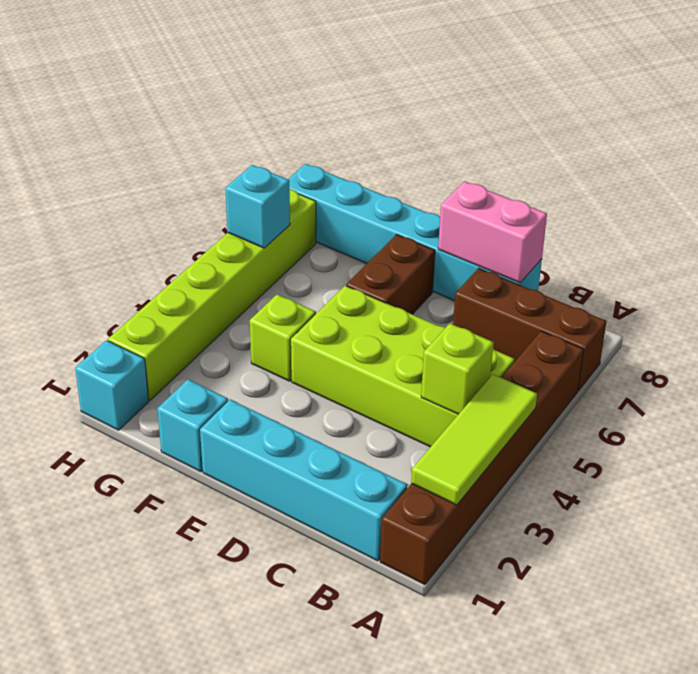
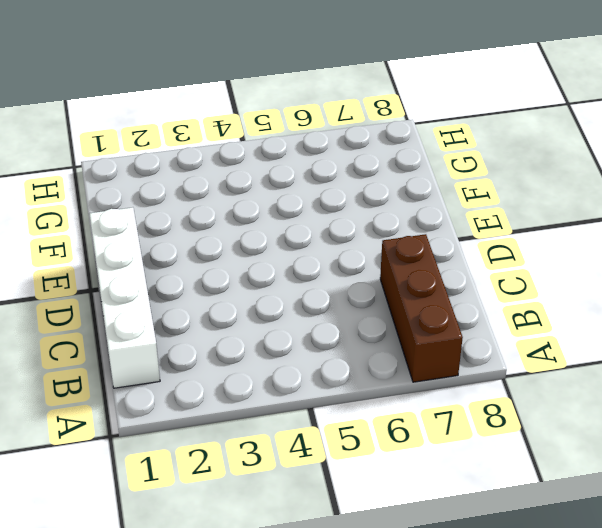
white 1x4 brick [89,208,160,388] -> cyan 1x4 brick [200,399,408,561]
none -> brown 1x6 brick [380,331,584,585]
none -> lime 2x4 brick [291,286,514,447]
none -> cyan 1x6 brick [288,164,542,301]

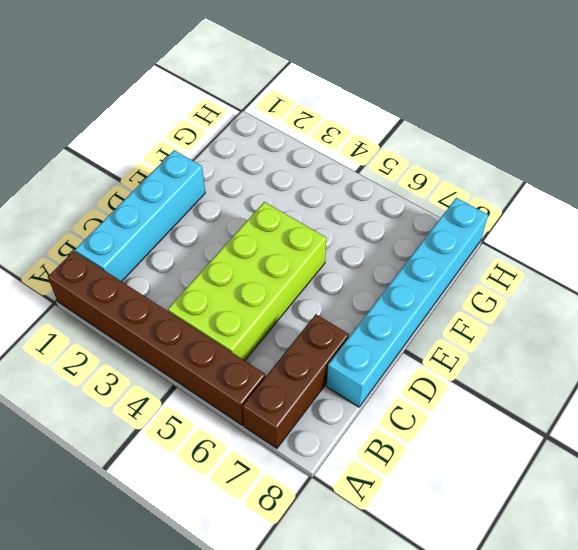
none -> brown 1x2 brick [346,234,435,314]
none -> cyan 1x1 brick [157,379,228,472]
none -> lime 1x1 brick [250,294,316,381]

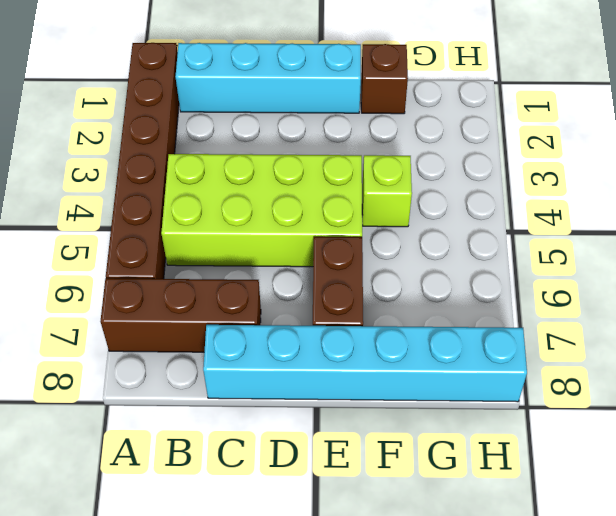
brown 1x1 brick [361,44,408,114] -> cyan 1x1 brick [157,379,228,472]
none -> cyan 1x1 brick [75,340,149,430]
none -> lime 1x6 brick [108,189,316,400]
none -> lime 1x3 tile [411,374,537,505]

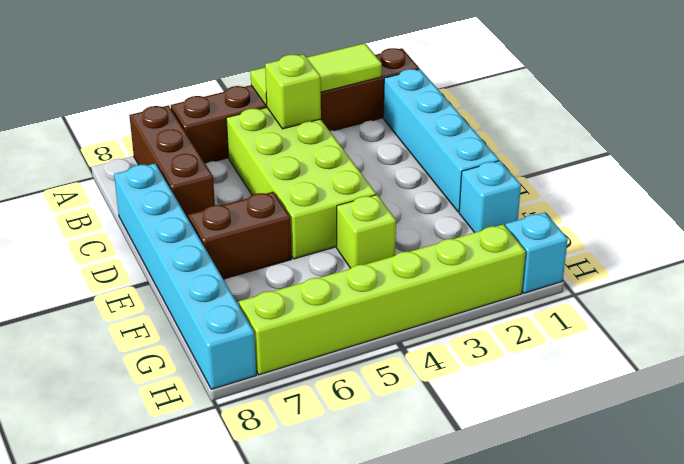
none -> pink 1x2 brick [438,181,547,283]
none -> cyan 1x1 brick [225,165,290,248]

